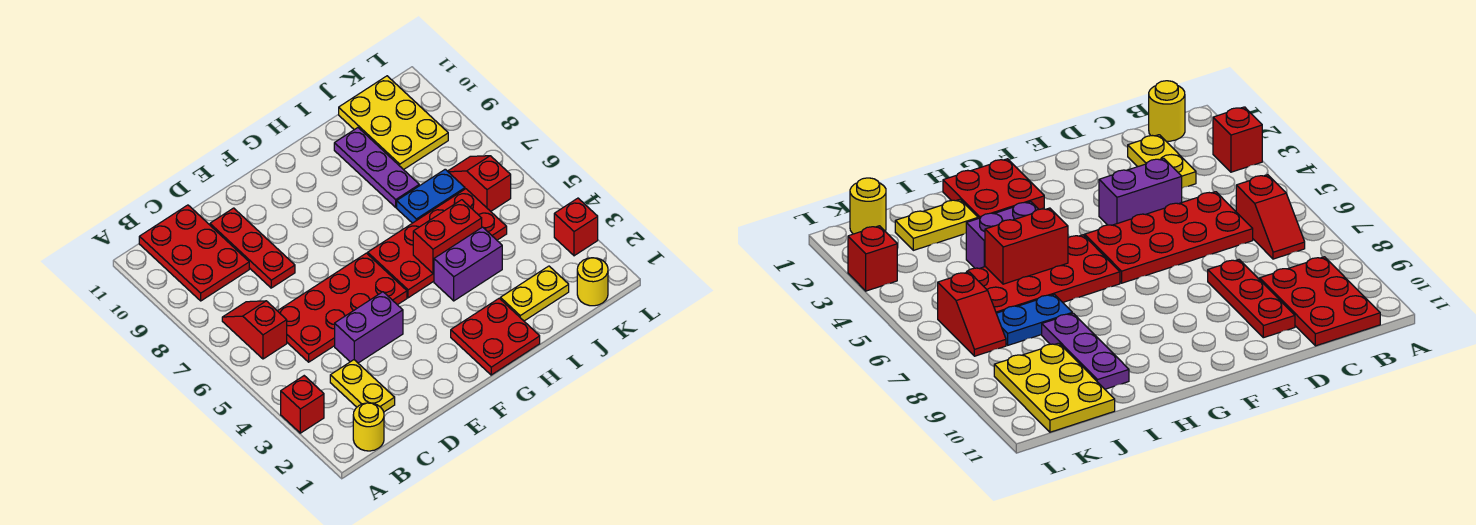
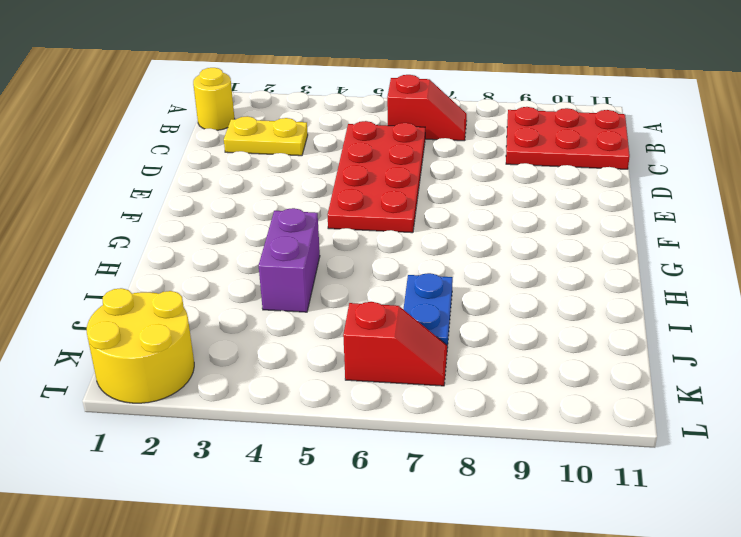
yellow 2x2 round brick [87,288,194,403] -> yellow 1x1 round brick [577,258,608,306]
none -> red 1x1 brick [281,376,324,433]
none -> purple 1x2 brick [335,292,403,363]
none -> red 1x3 plate [210,208,295,288]

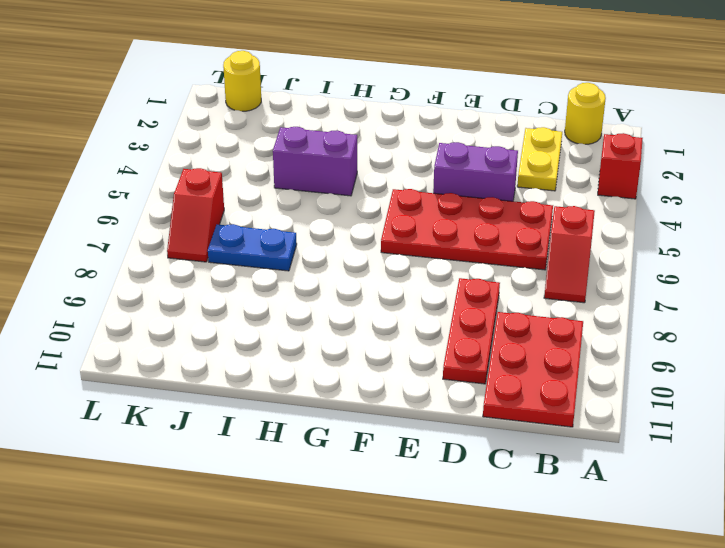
none -> red 2x2 plate [451,298,540,375]
none -> red 2x4 plate [368,189,507,298]
none -> yellow 1x2 plate [500,266,569,321]

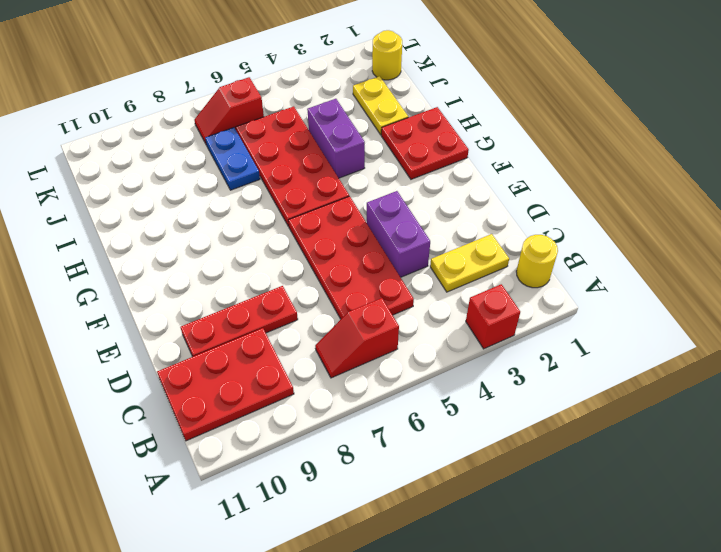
none -> purple 1x3 plate [334,128,419,207]
none -> yellow 2x3 plate [339,76,448,170]
none -> red 1x1 brick [554,198,598,256]

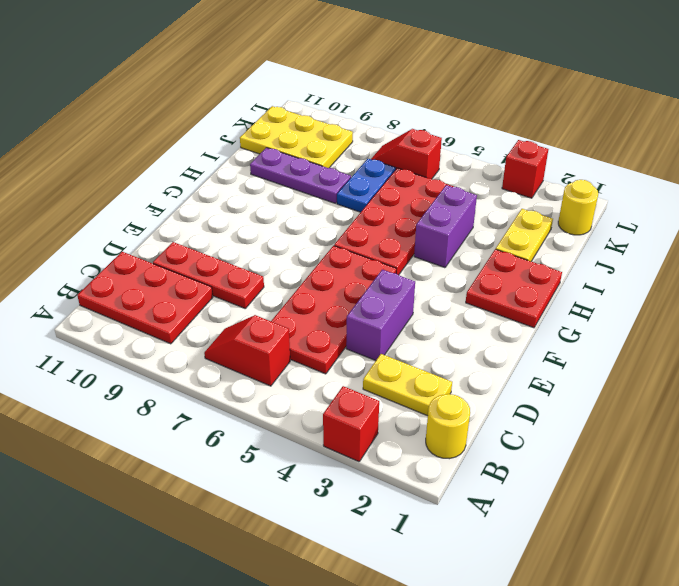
none -> red 1x2 brick [413,200,482,273]

